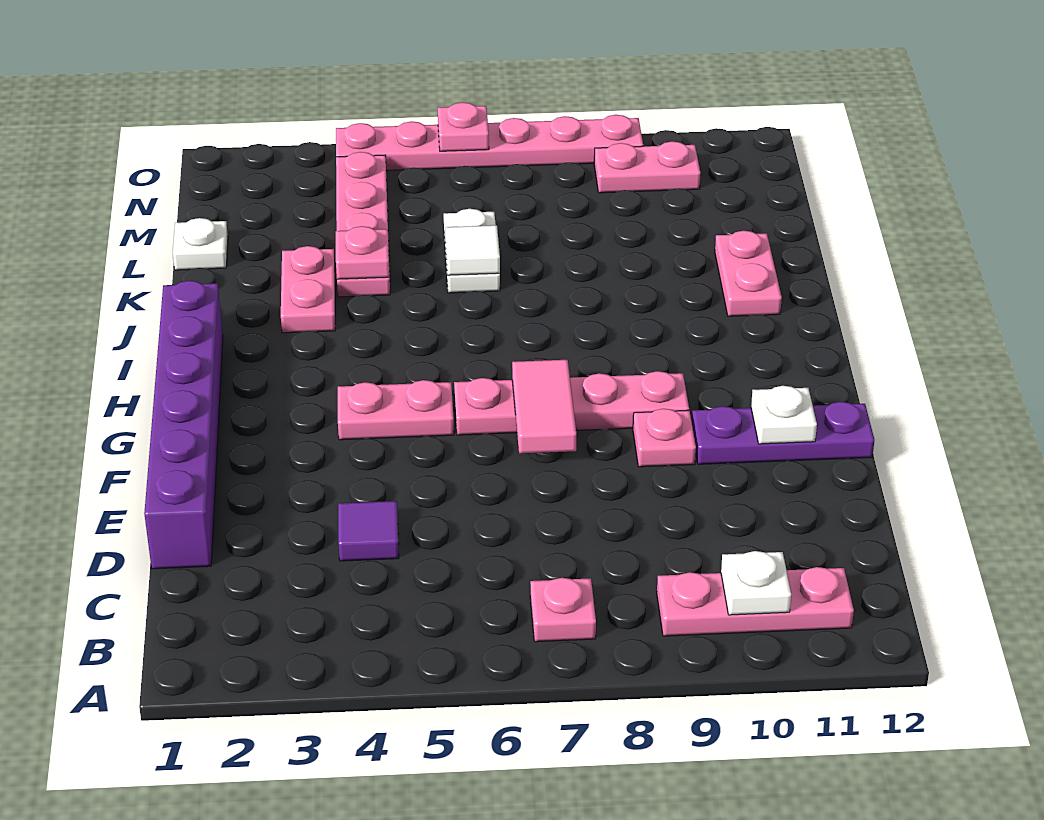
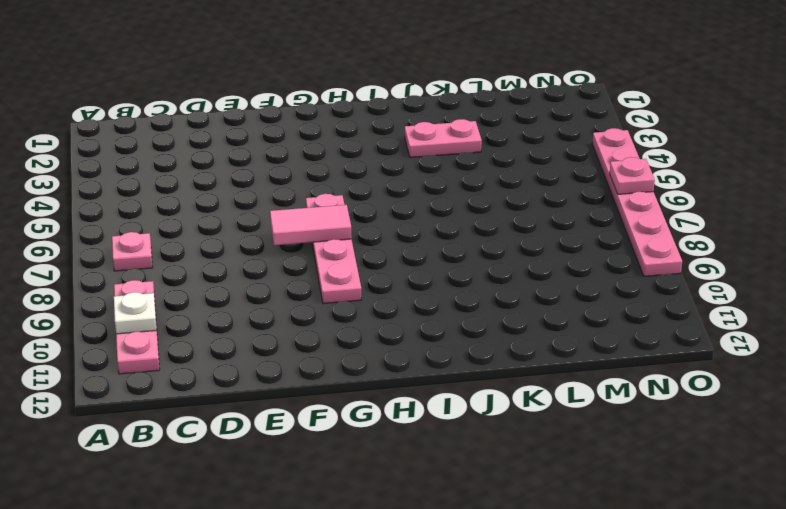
none -> purple 1x6 brick [144,281,223,569]
none -> purple 1x1 tile [338,501,399,561]
none -> pink 1x1 plate [633,409,696,467]

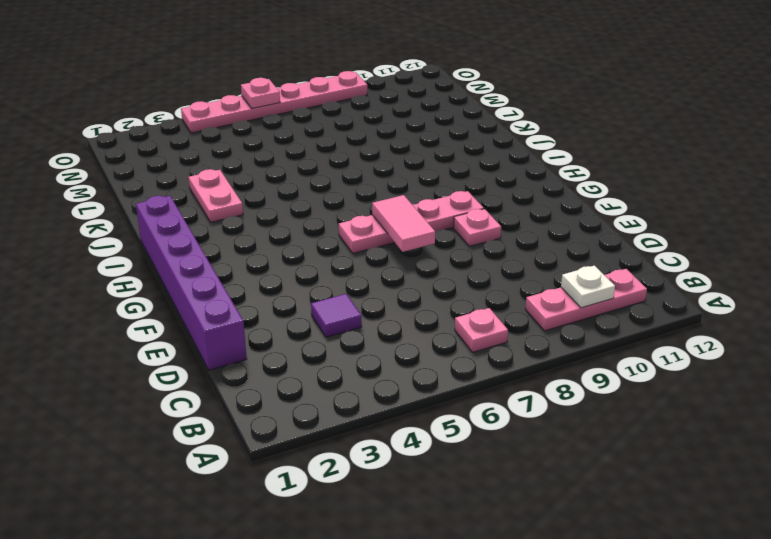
none -> purple 1x3 plate [692,402,874,464]
none -> pink 1x2 plate [338,380,454,440]
none -> pink 1x2 plate [715,231,782,316]

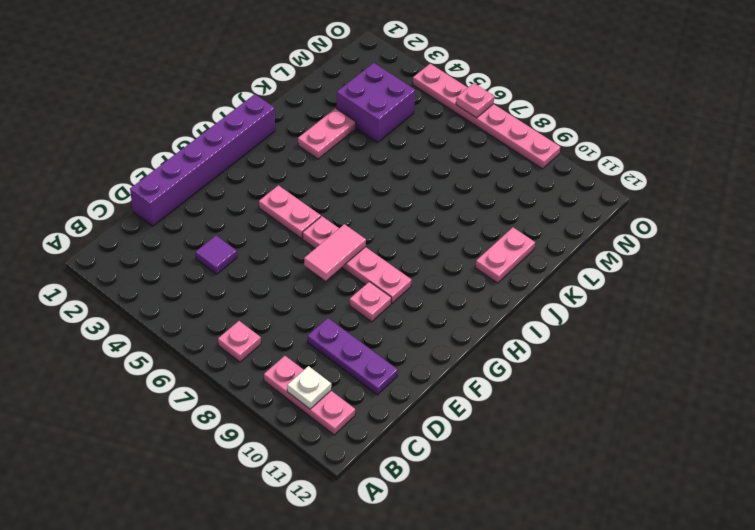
purple 1x3 plate [308,318,398,395] -> purple 1x3 plate moved to [692,402,874,464]
purple 2x2 brick [336,63,415,143] -> pink 1x4 plate [336,152,390,297]
none -> white 1x2 plate [444,209,500,293]
none -> white 1x1 plate [173,218,228,270]
none -> pink 1x2 plate [594,141,701,193]

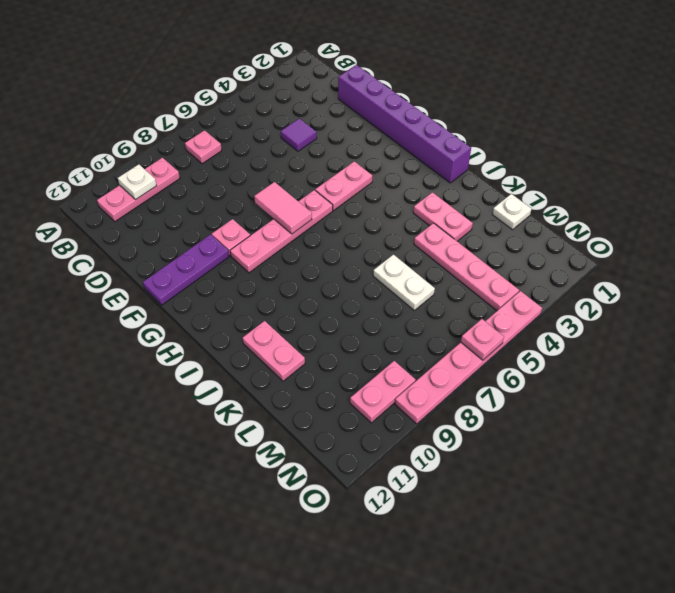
none -> white 1x1 plate [751,386,817,444]
none -> pink 1x1 plate [336,226,390,279]
none -> white 1x1 tile [445,225,500,275]

